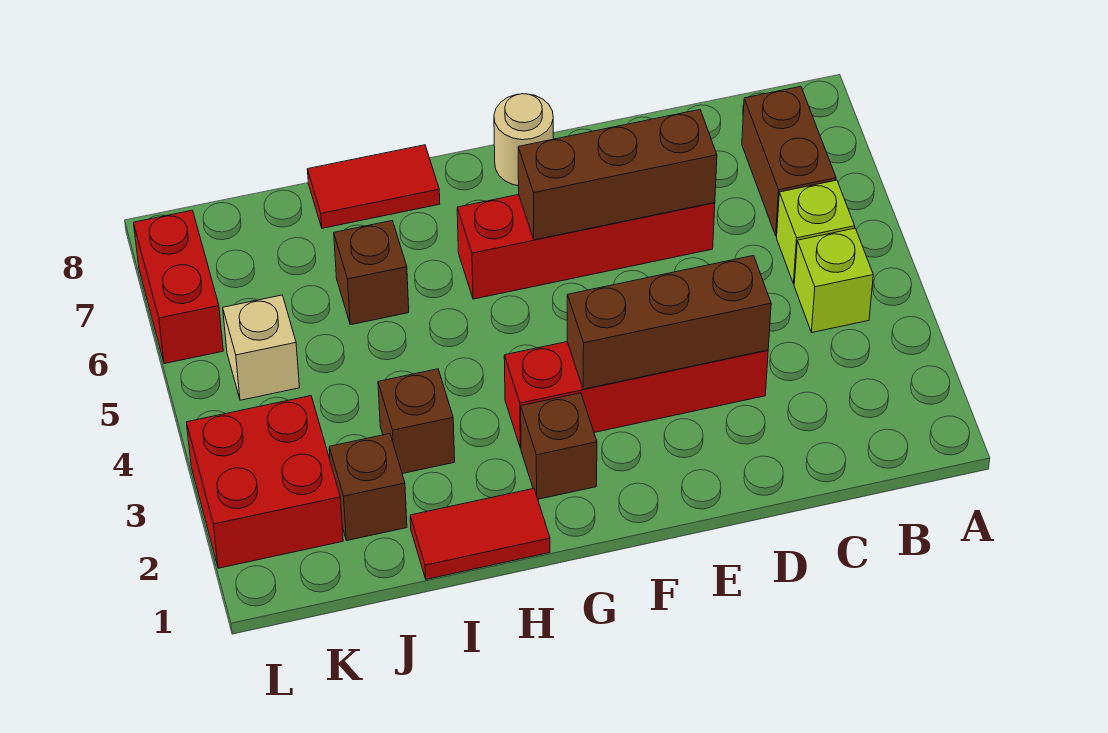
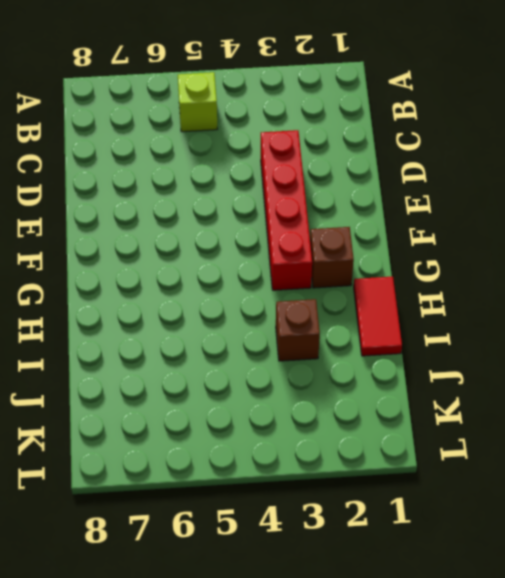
none -> lime 1x1 brick [794,228,873,332]
none -> brown 1x2 brick [742,86,836,236]
none -> red 1x4 brick [457,195,715,299]

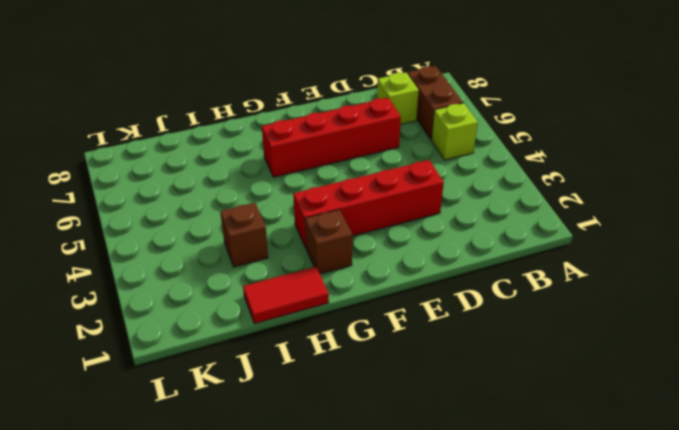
lime 1x1 brick [377,73,419,124] -> lime 1x1 brick moved to [794,228,873,332]
none -> tan 1x1 round brick [494,94,553,186]
none -> red 1x2 tile [308,145,440,228]
none -> brown 1x1 brick [334,221,409,325]

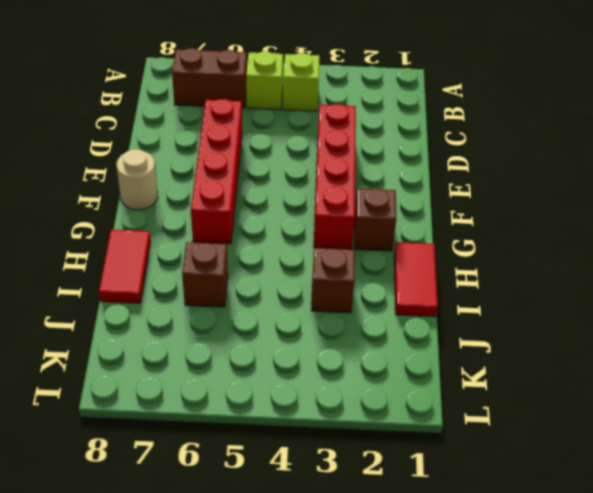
none -> brown 1x1 brick [329,434,407,540]
none -> red 2x2 brick [186,396,343,568]
none -> tan 1x1 brick [223,295,300,400]

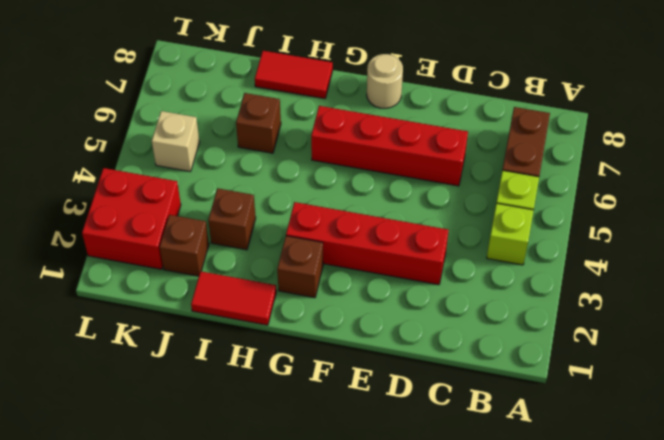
none -> red 1x2 brick [134,210,223,364]
none -> brown 1x3 brick [567,256,771,389]
none -> brown 1x3 brick [518,110,717,240]

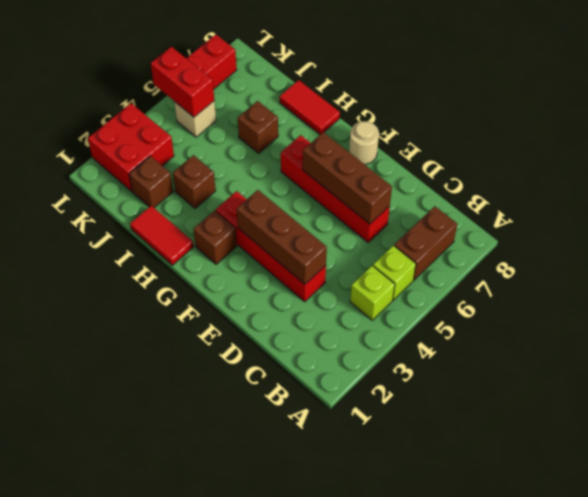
red 1x2 brick [151,47,214,117] -> none

